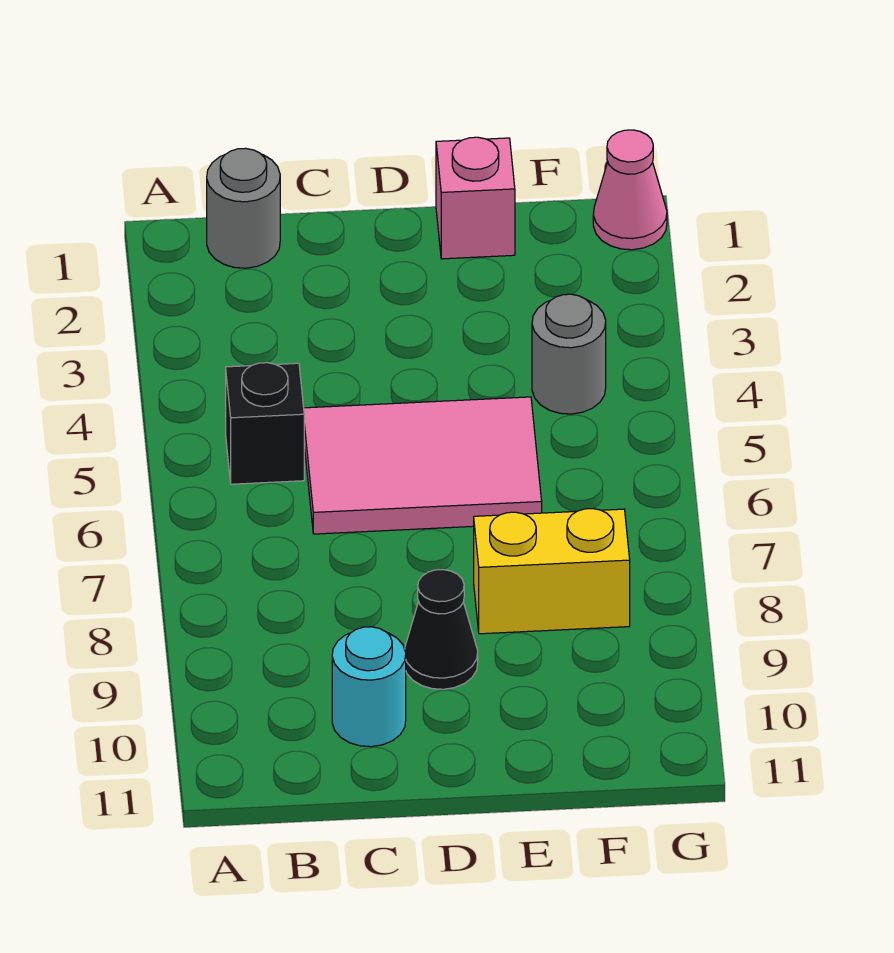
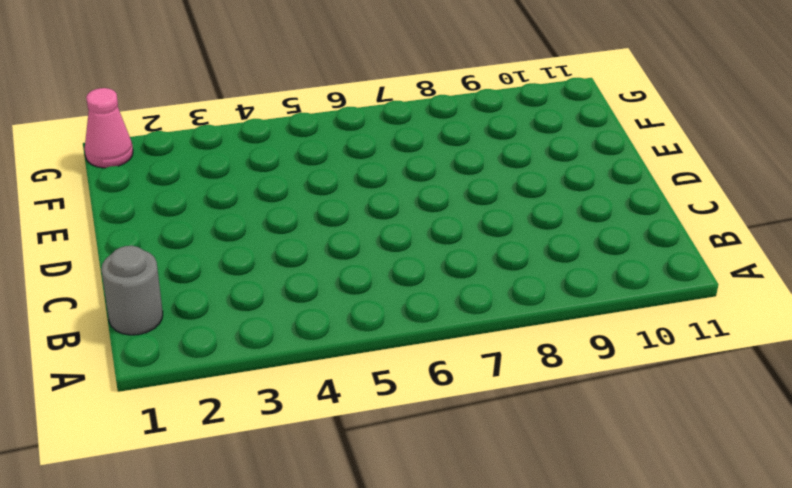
none -> black 1x1 brick [226,363,304,484]
none -> pink 2x3 tile [304,397,542,534]

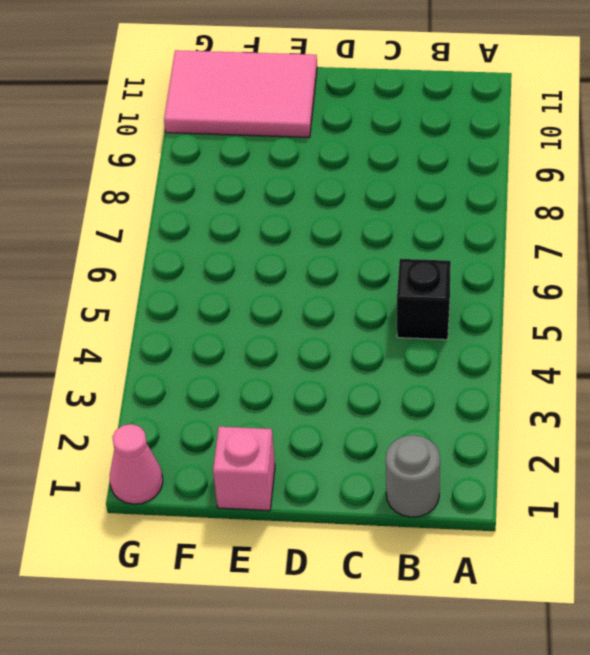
pink 2x3 tile [164,50,317,137] -> pink 2x3 tile moved to [304,397,542,534]
none -> cyan 1x1 round brick [332,627,406,747]
none -> black 1x1 cone [405,570,478,689]

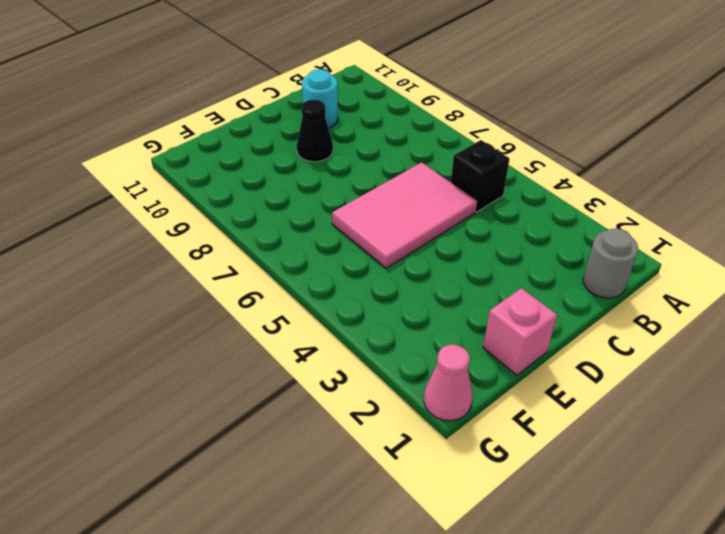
none -> yellow 1x2 brick [474,509,630,634]
none -> grey 1x1 round brick [532,294,606,414]

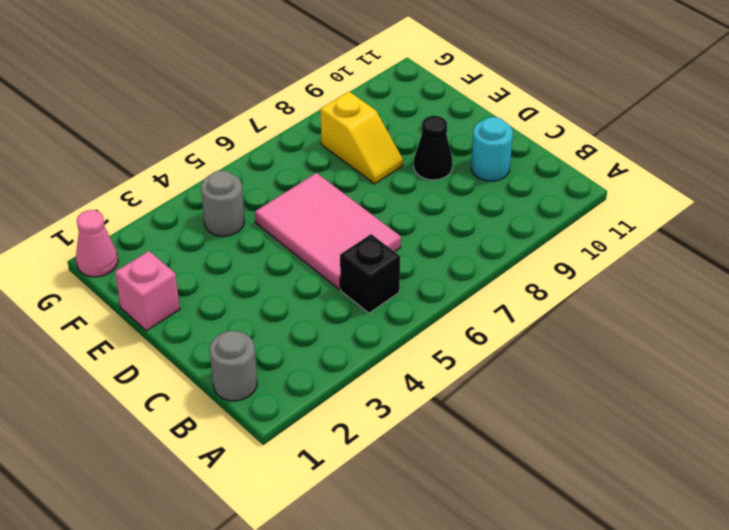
yellow 1x2 slope [320,92,403,184] -> yellow 1x2 brick [474,509,630,634]

